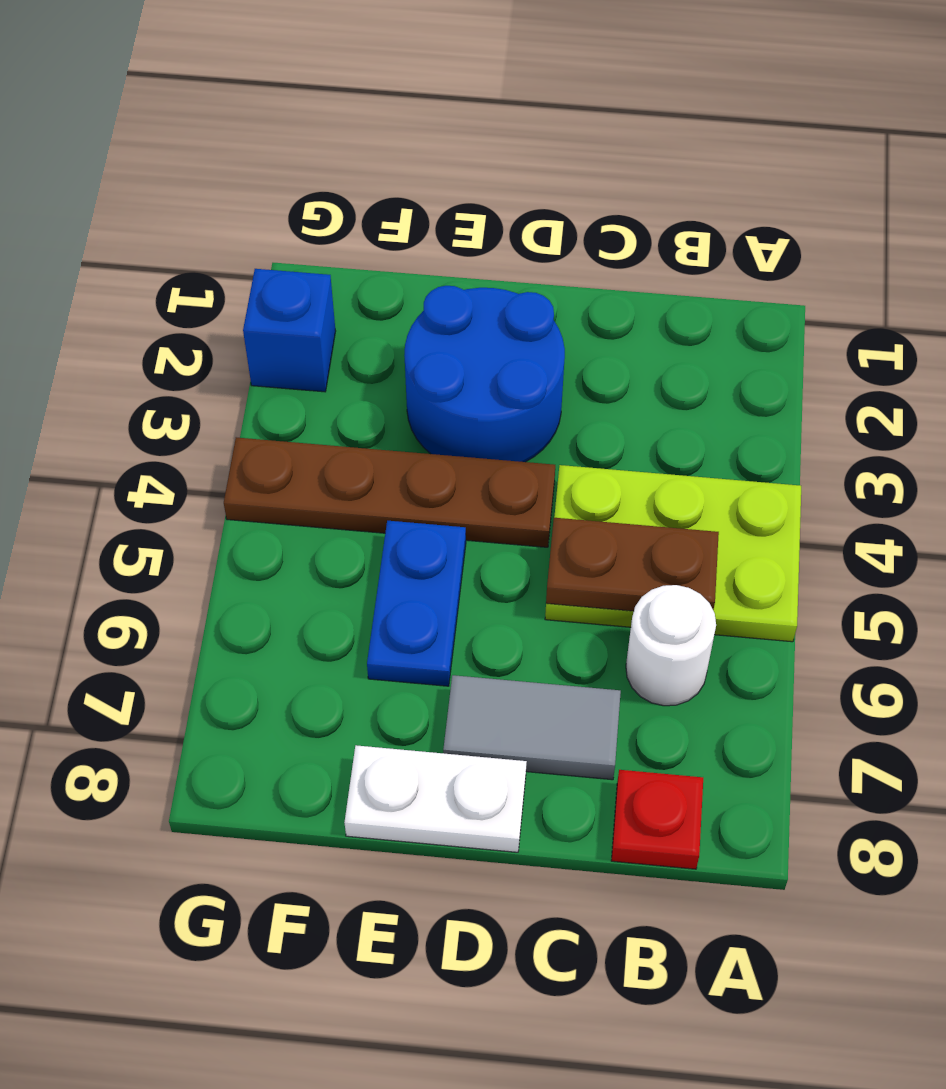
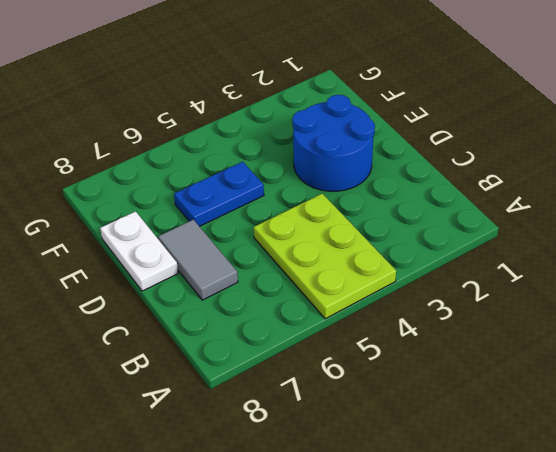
none -> white 1x1 round brick [626,585,716,706]
none -> red 1x1 plate [611,770,703,869]

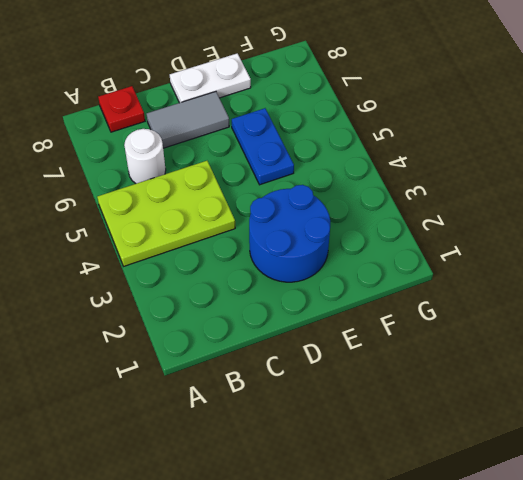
none -> brown 1x4 plate [224,437,555,547]
none -> blue 1x1 brick [243,269,336,392]

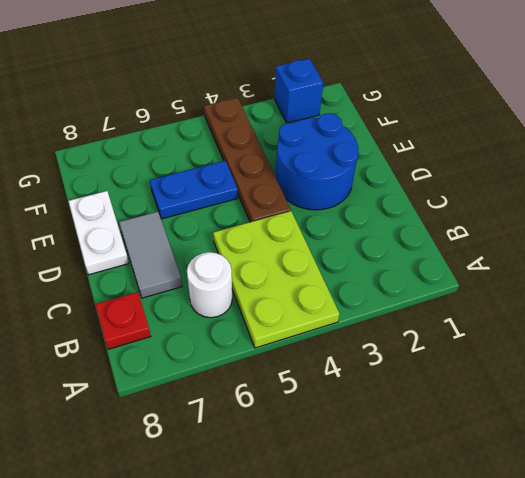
none -> brown 1x2 plate [546,518,719,611]

